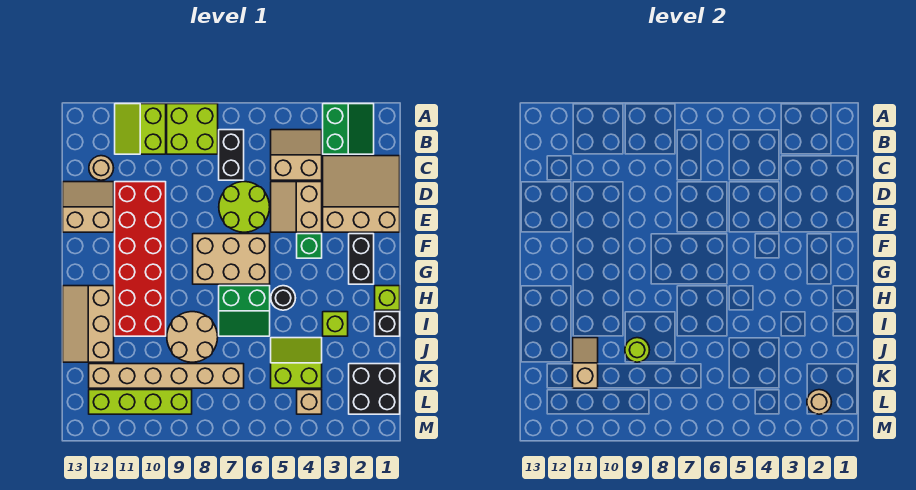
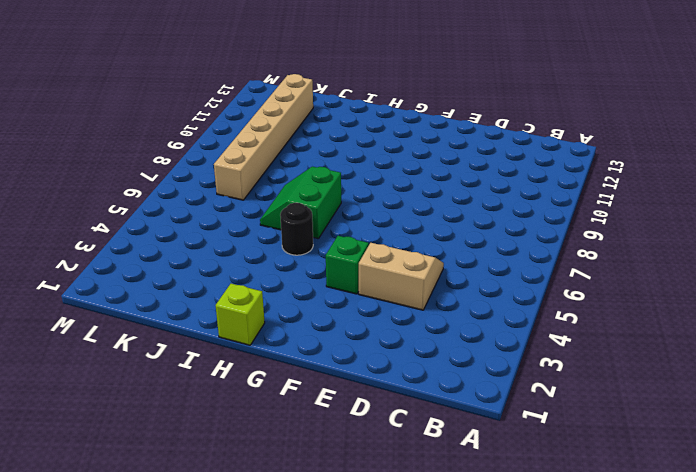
none -> green 2x2 slope [323,104,374,154]
none -> lime 2x2 brick [167,104,218,154]
none -> lime 2x2 slope [115,104,166,154]

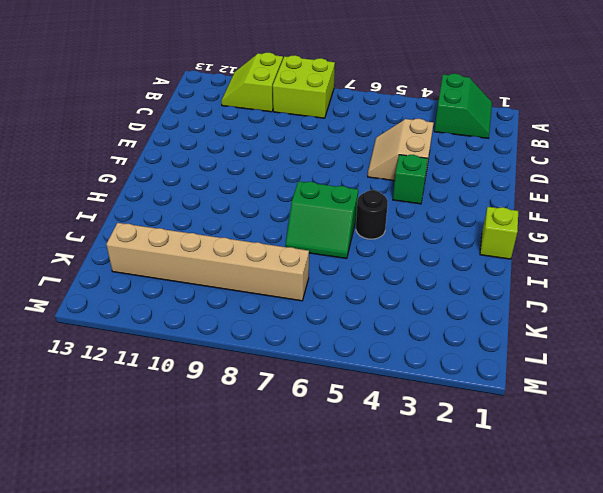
none -> tan 2x2 slope [271,130,322,180]
none -> black 1x2 brick [219,130,244,180]
none -> tan 3x3 slope [323,156,400,232]

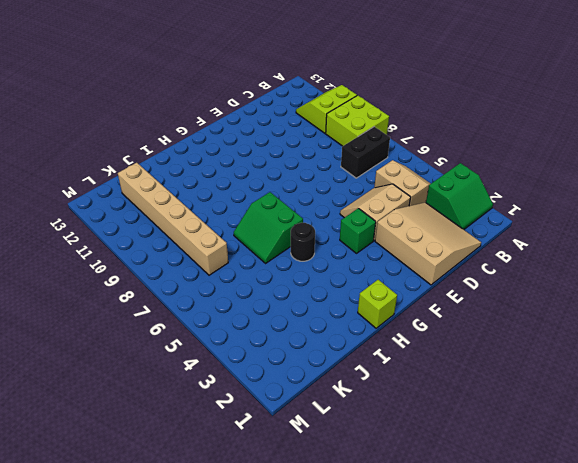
none -> tan 1x1 round brick [89,156,113,180]
none -> lime 2x2 round brick [219,182,270,232]
none -> red 2x6 brick [115,182,166,336]

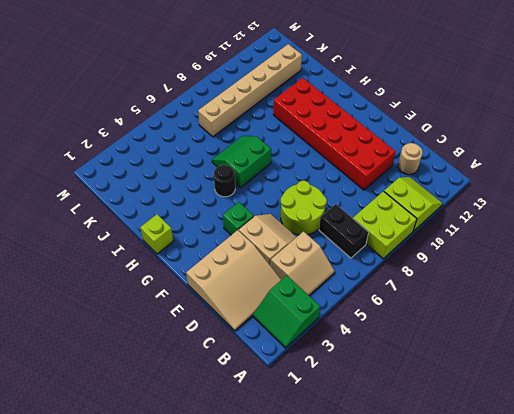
none -> tan 2x2 slope [63,182,114,232]
none -> black 1x2 brick [349,234,374,284]
none -> tan 2x3 brick [193,234,270,284]

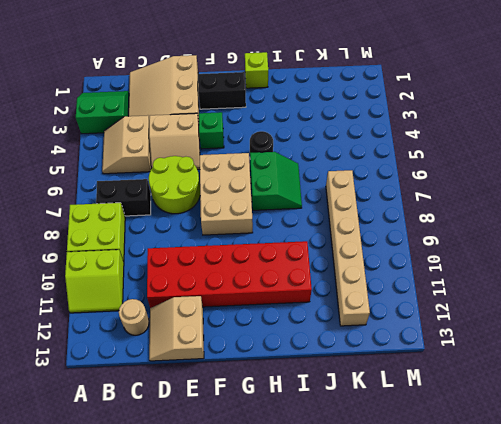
none -> tan 2x3 slope [63,286,114,362]
none -> black 1x1 brick [375,312,400,336]
none -> lime 1x1 brick [323,312,348,336]

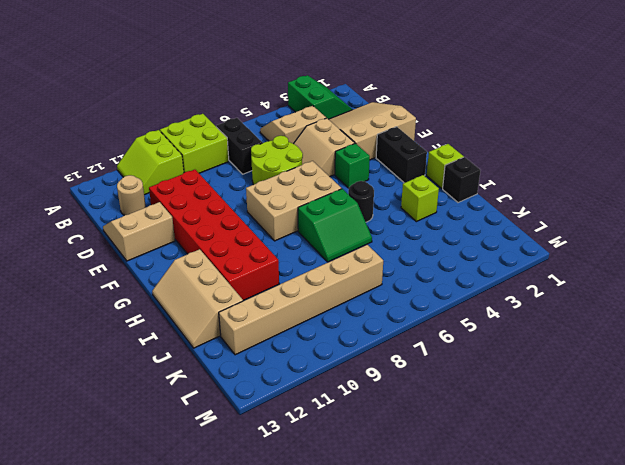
none -> tan 2x2 round brick [167,312,218,362]
none -> lime 2x2 slope [271,338,322,388]
none -> black 2x2 brick [349,364,400,414]

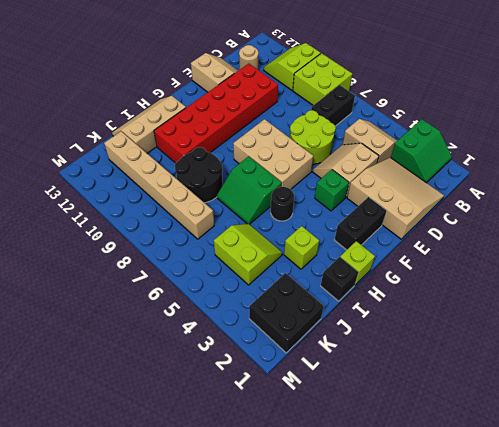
black 2x2 round brick [175,147,223,203] -> tan 2x2 round brick [167,312,218,362]
none -> tan 1x1 brick [297,390,322,414]
none -> lime 1x4 brick [89,390,192,414]
none -> lime 1x1 round brick [625,338,649,362]

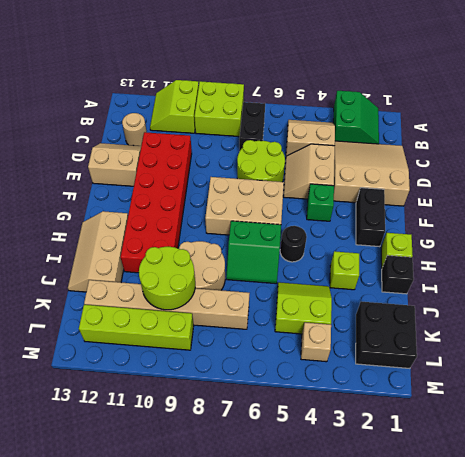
lime 2x2 round brick [139,247,195,310] -> lime 1x1 round brick [625,338,649,362]
none -> tan 1x2 slope [573,338,598,388]
none -> tan 1x1 round brick [807,390,831,414]

